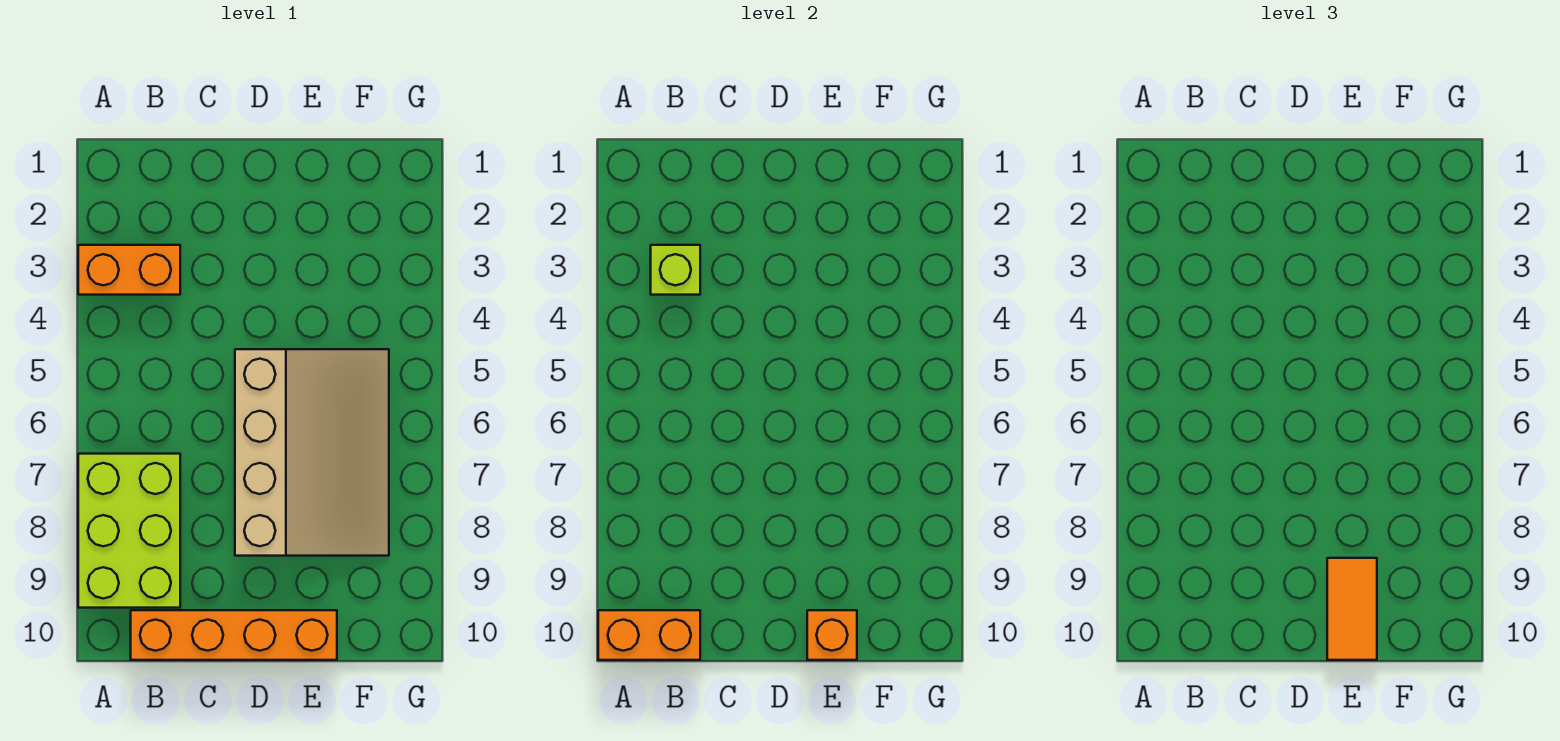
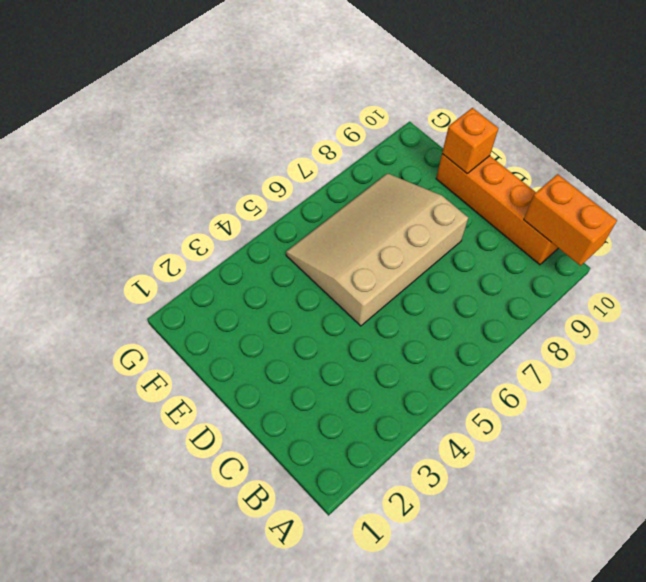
none -> orange 1x2 brick [78,245,180,295]
none -> lime 2x3 brick [78,454,180,608]

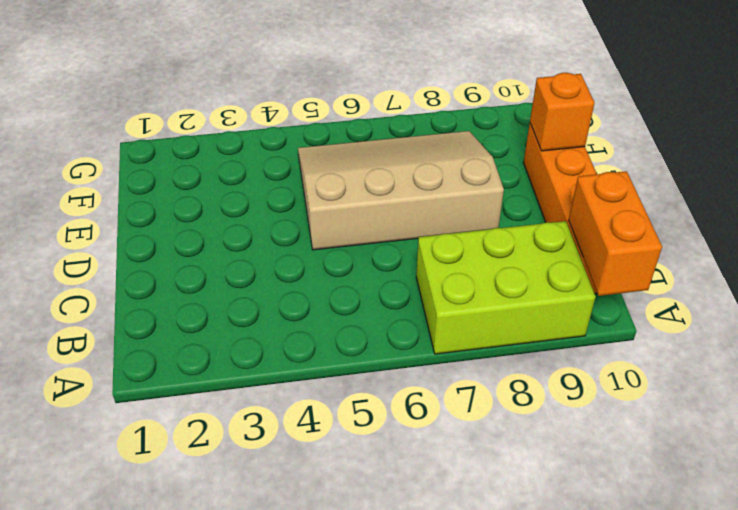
none -> orange 1x2 brick [78,245,180,295]
none -> lime 1x1 brick [651,245,700,295]

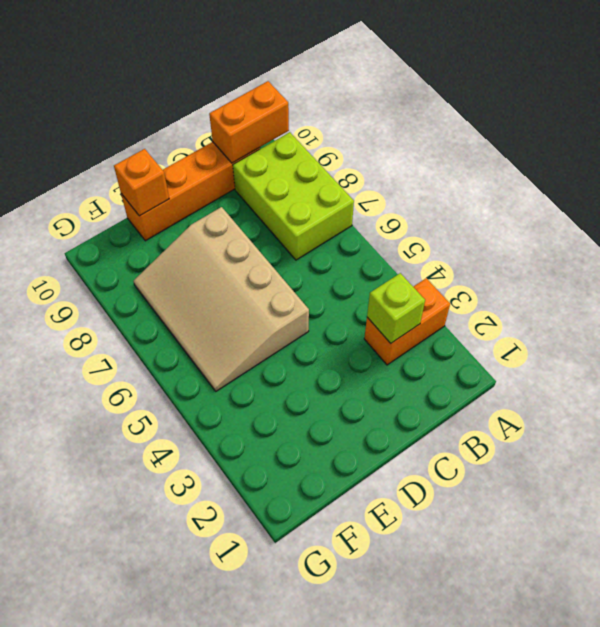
none -> orange 1x2 tile [1327,558,1377,660]

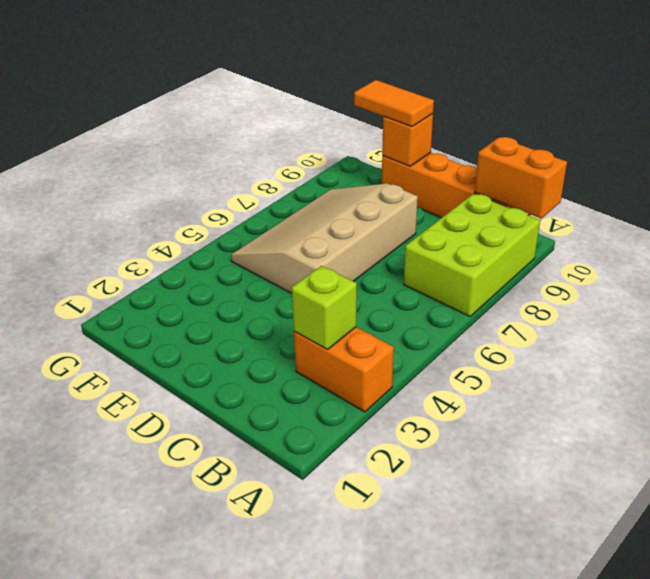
orange 1x2 tile [354,80,434,127] -> orange 1x2 tile turned to [1327,558,1377,660]

